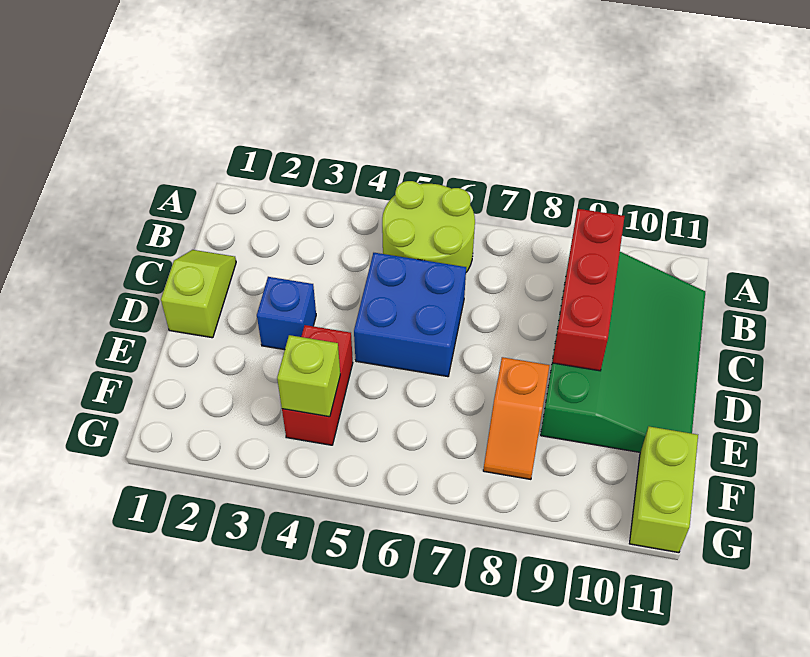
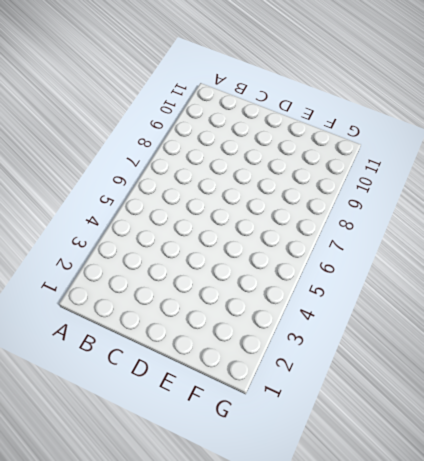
none -> lime 2x2 round brick [382,181,475,272]
none -> green 3x4 slope [541,252,705,452]

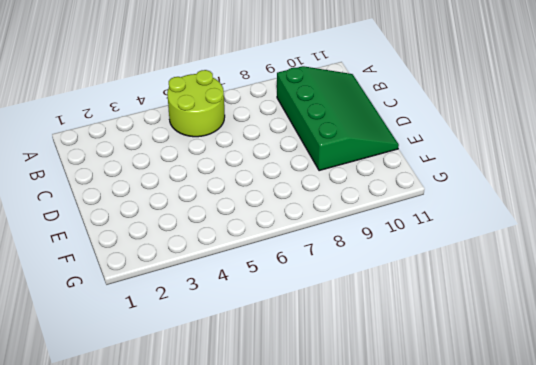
none -> lime 1x2 slope [161,250,236,338]
none -> blue 2x2 brick [354,253,466,377]

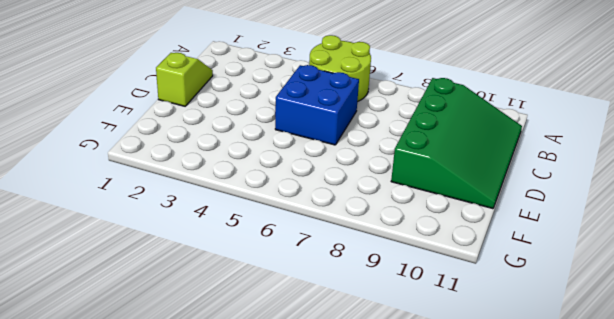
none -> blue 1x1 brick [257,277,316,350]
none -> red 1x2 brick [282,325,353,445]

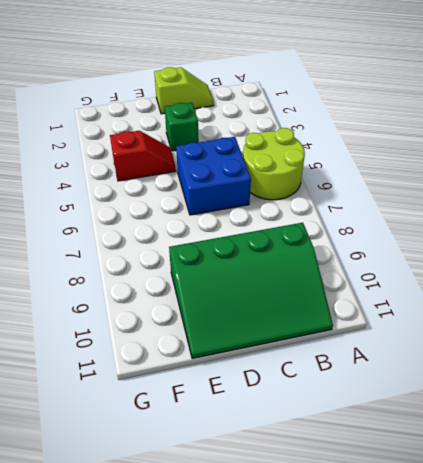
green 1x1 brick [165,102,199,151] -> blue 1x1 brick [257,277,316,350]
red 1x2 slope [110,131,176,181] -> red 1x2 brick [282,325,353,445]
none -> orange 1x2 slope [483,357,550,479]
none -> lime 1x2 brick [629,427,698,553]

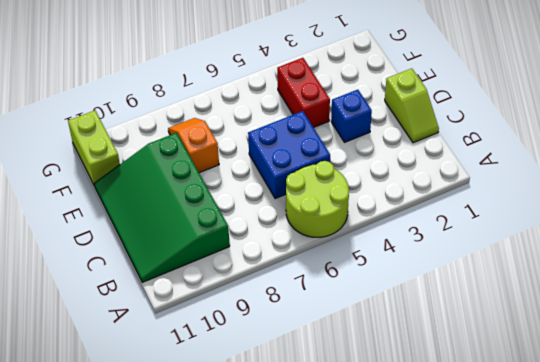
none -> red 1x3 brick [553,209,625,371]
none -> lime 1x1 brick [277,335,340,417]

